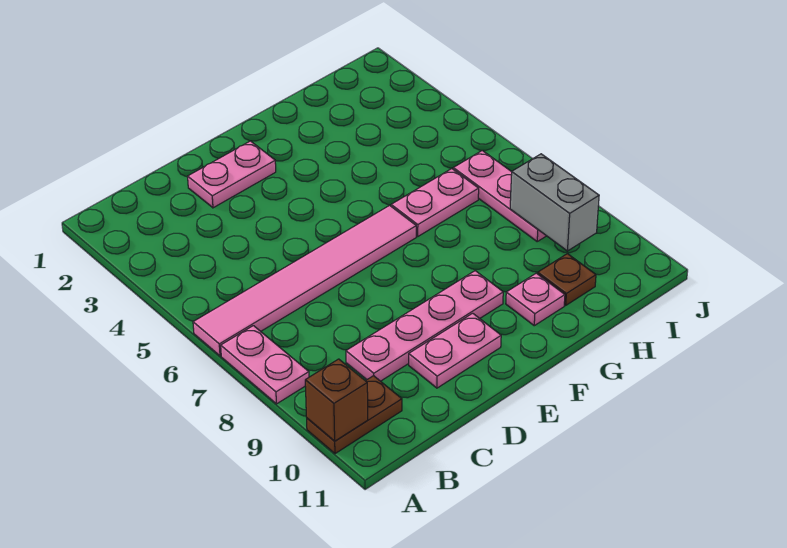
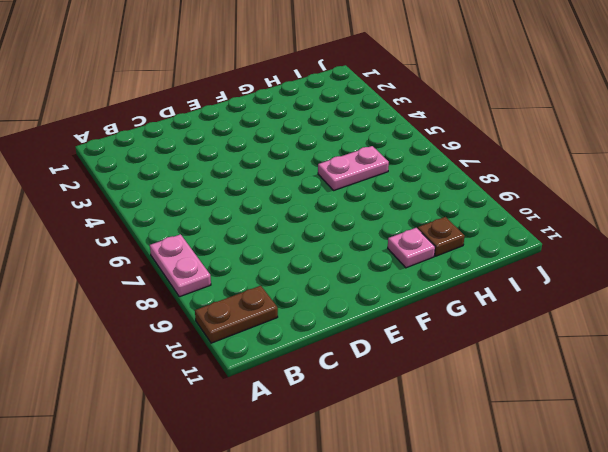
none -> pink 1x6 tile [193,205,416,356]
none -> pink 1x4 plate [346,271,503,381]
none -> pink 1x2 plate [188,141,276,208]

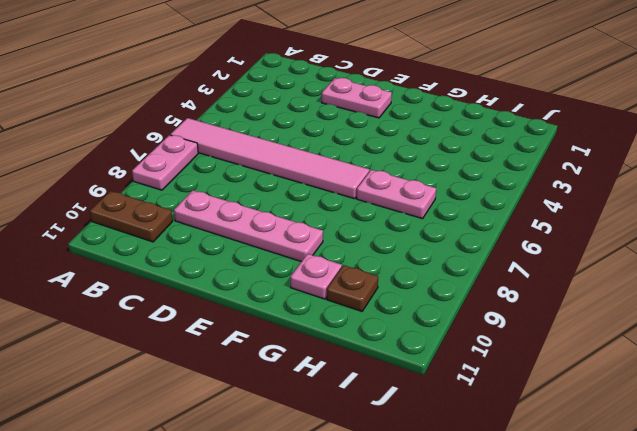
none -> pink 1x2 plate [409,313,501,388]
none -> pink 1x3 plate [453,151,546,241]
none -> brown 1x1 brick [305,359,368,441]

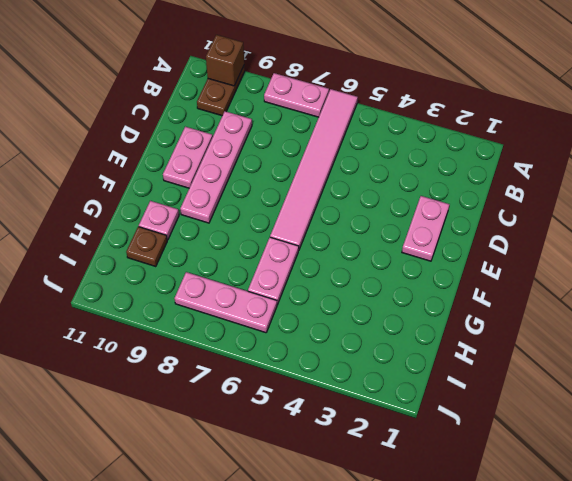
none -> grey 1x2 brick [510,154,599,251]

